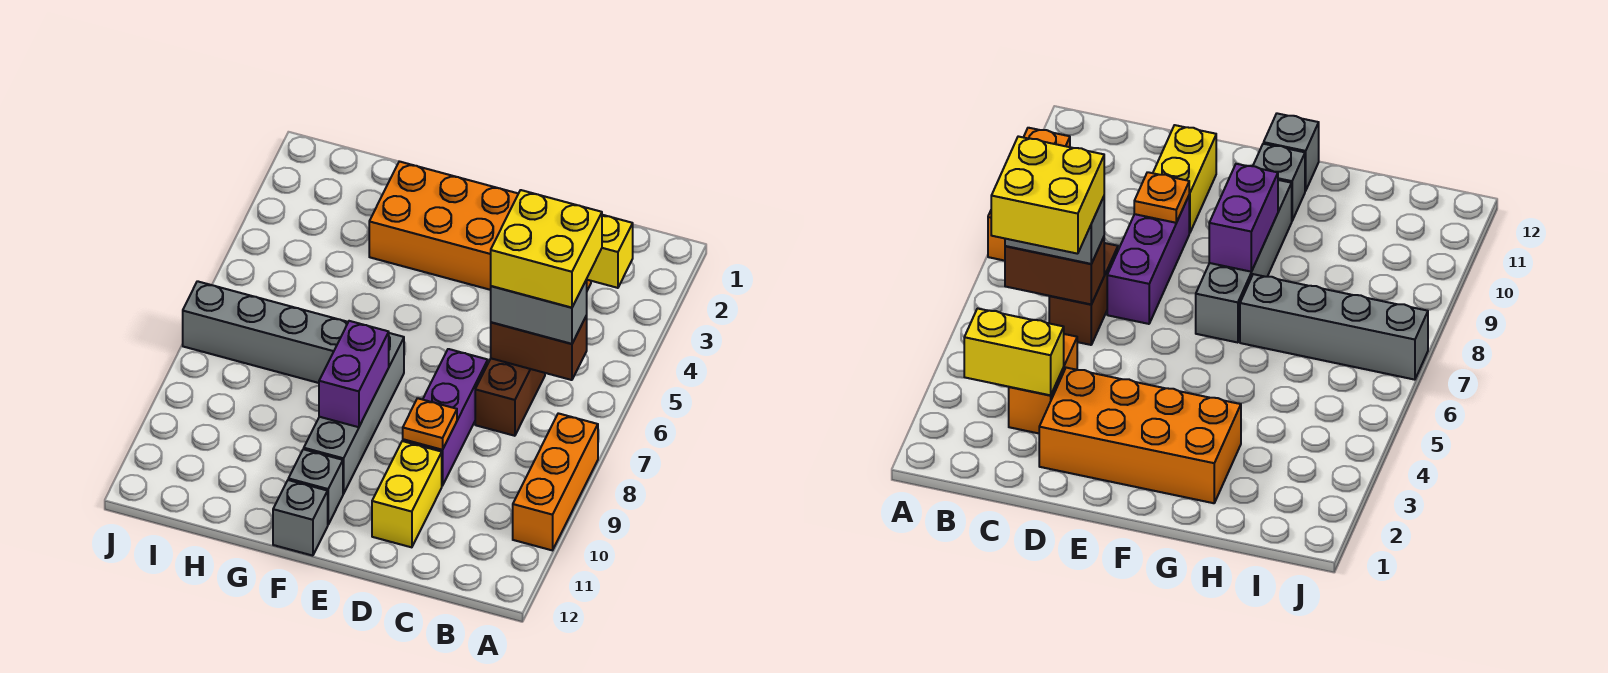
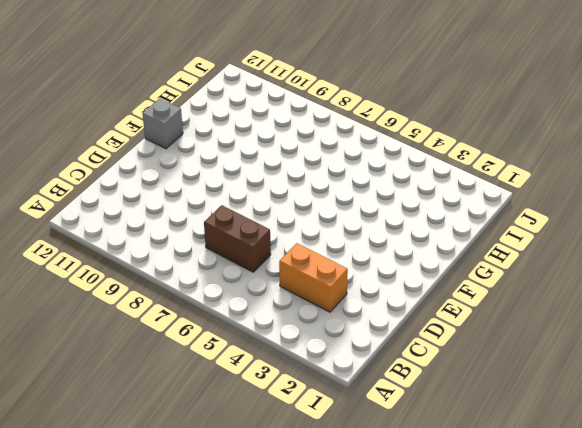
none -> orange 1x3 brick [513,413,598,550]
none -> orange 2x4 brick [369,161,518,290]
none -> purple 1x3 brick [403,349,488,486]

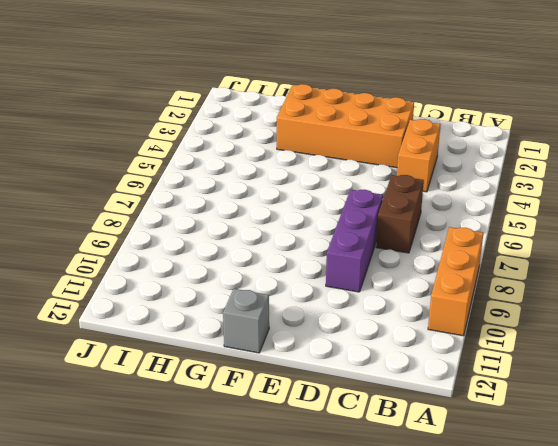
none -> yellow 1x2 brick [372,441,442,547]
none -> grey 1x4 brick [304,333,404,494]
none -> grey 1x1 brick [288,449,343,524]

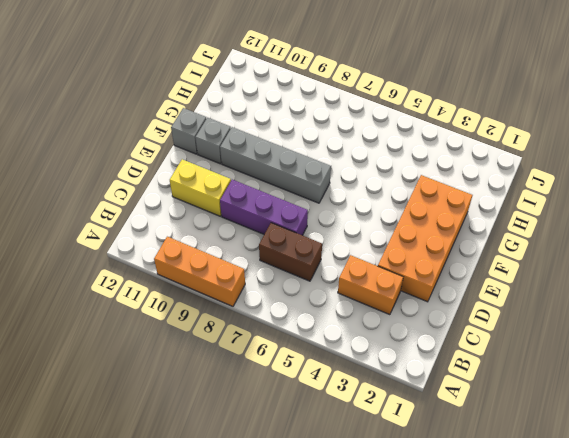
none -> grey 1x4 brick [183,281,348,383]
none -> yellow 1x2 brick [587,215,633,288]
none -> brown 1x2 brick [491,316,587,380]

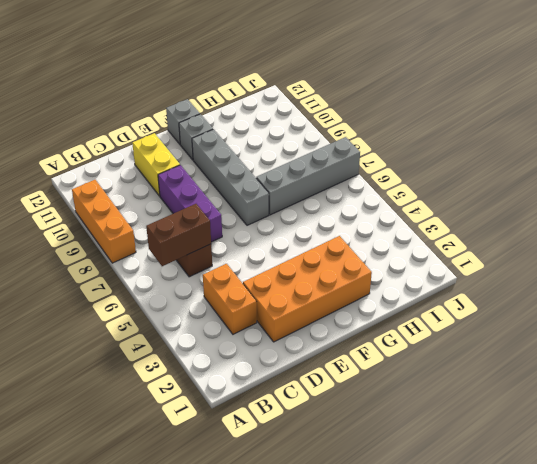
none -> yellow 1x2 brick [587,215,633,288]
none -> orange 1x1 plate [403,398,457,450]
none -> purple 1x2 brick [319,321,389,427]

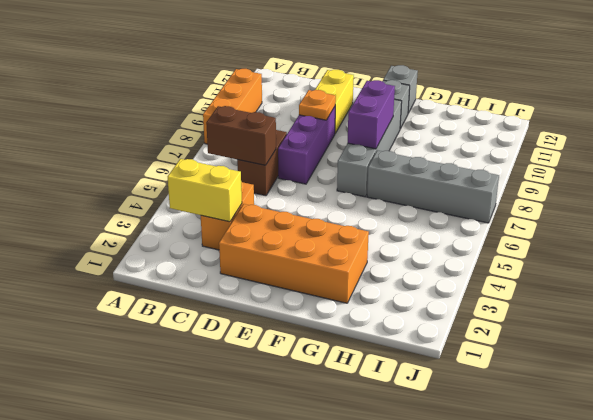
none -> grey 1x2 brick [491,279,587,344]
none -> yellow 2x2 brick [491,190,602,308]

